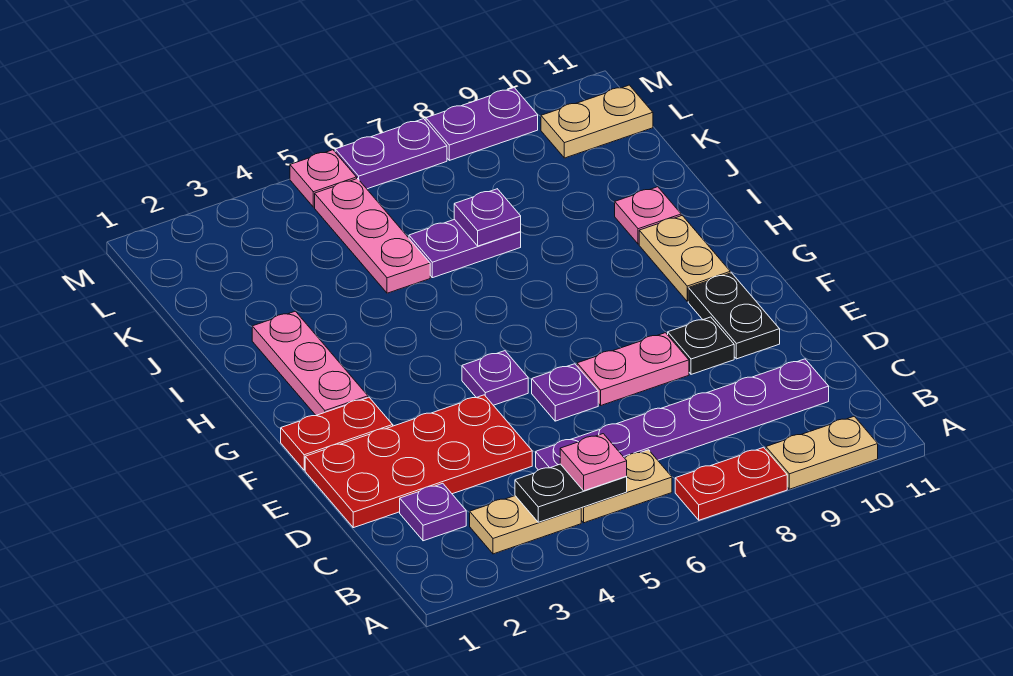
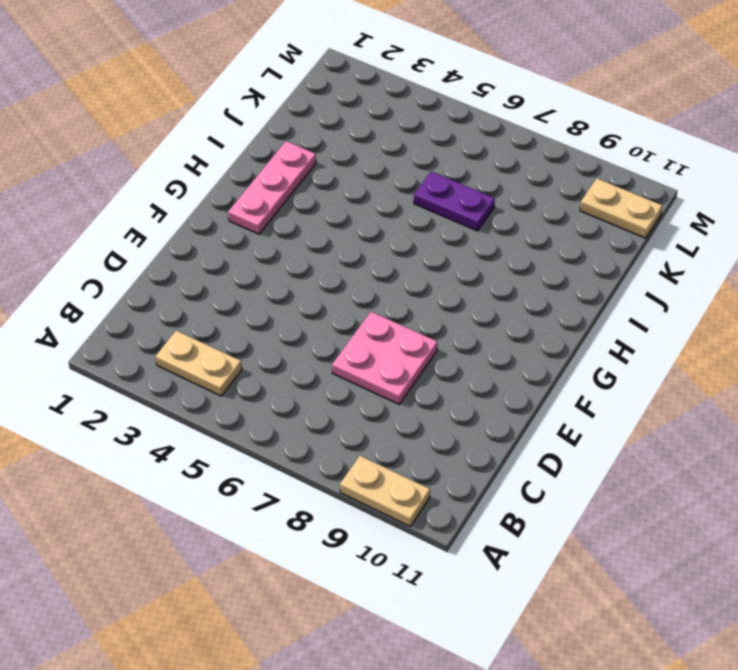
pink 2x2 plate [332,312,437,404] -> pink 1x2 plate [577,333,689,405]
none -> red 1x2 plate [675,447,787,520]
none -> tan 1x2 plate [581,450,672,523]
none -> purple 1x1 plate [400,483,466,541]

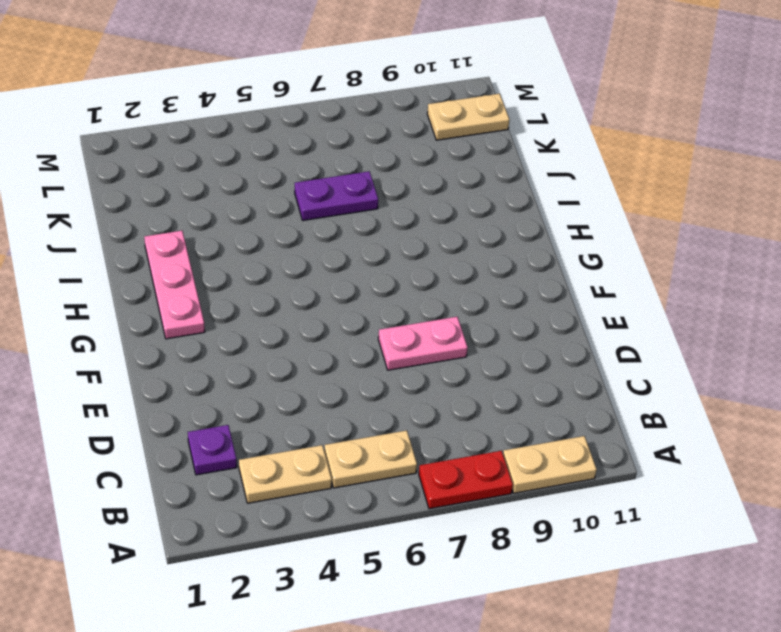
none -> purple 1x6 plate [536,359,829,470]
none -> red 2x4 plate [305,395,532,528]
none -> purple 1x1 plate [532,364,598,421]

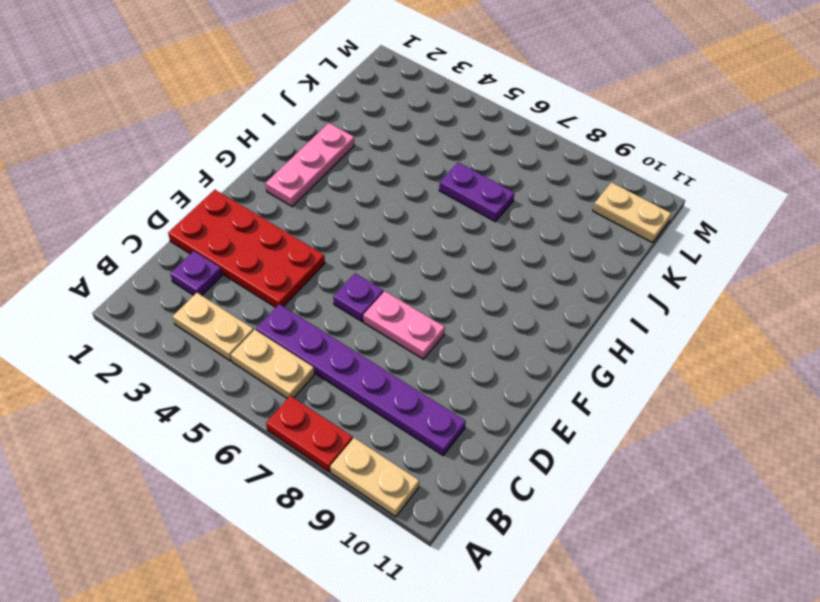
none -> black 1x1 plate [668,317,734,374]
none -> black 1x2 plate [688,273,780,359]
none -> red 1x2 plate [281,397,393,470]

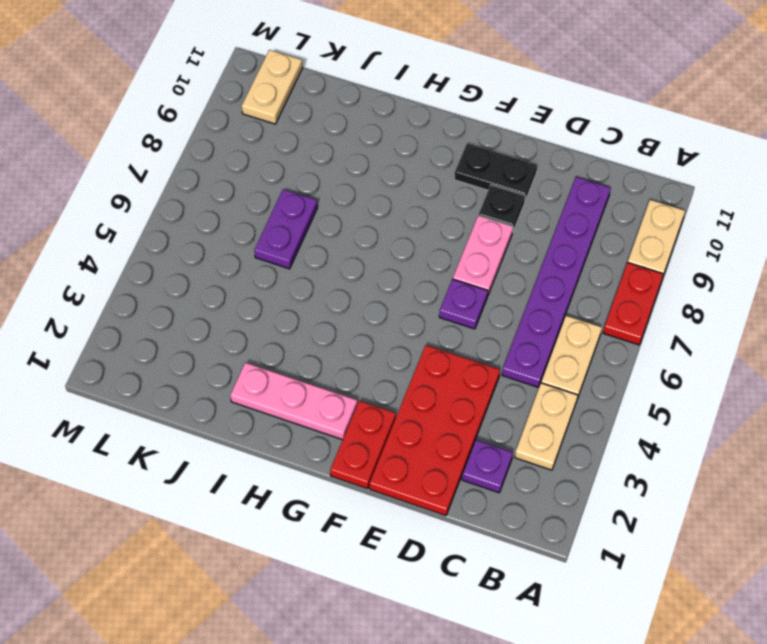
none -> purple 1x1 plate [462,351,528,405]
none -> tan 1x2 plate [639,216,730,301]
none -> pink 1x1 plate [615,187,681,244]

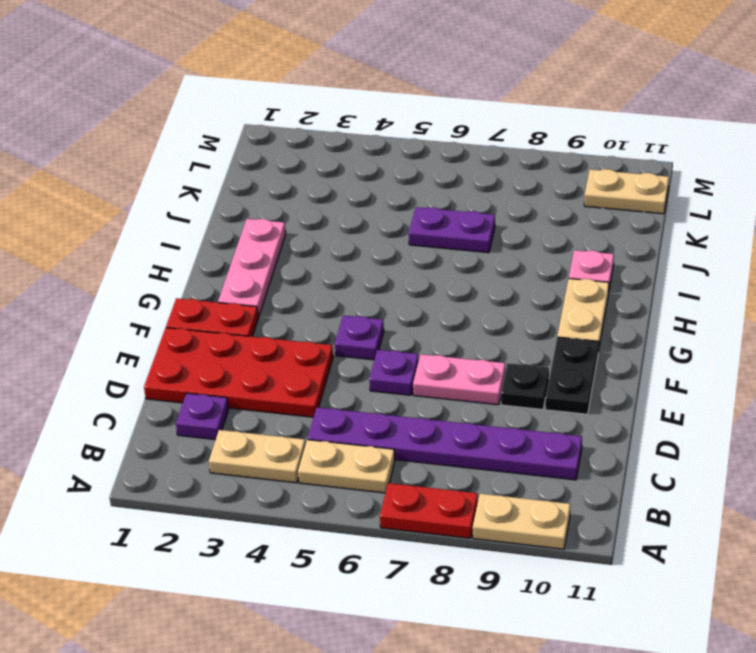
none -> pink 1x3 plate [315,179,430,293]
none -> pink 1x1 plate [290,150,357,207]
none -> purple 1x2 plate [335,119,447,189]

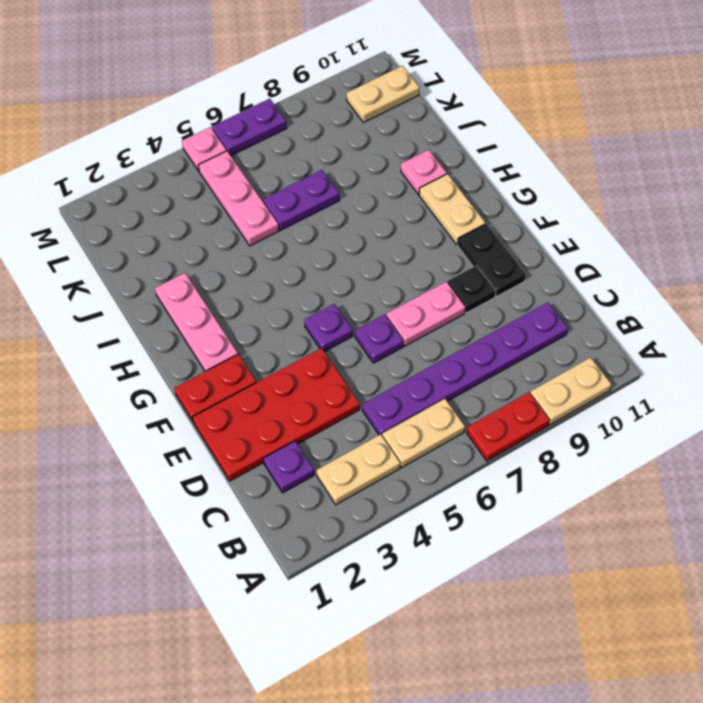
none -> purple 1x2 plate [426,88,538,160]
none -> black 1x2 plate [515,464,627,522]
none -> purple 1x1 plate [454,189,521,246]

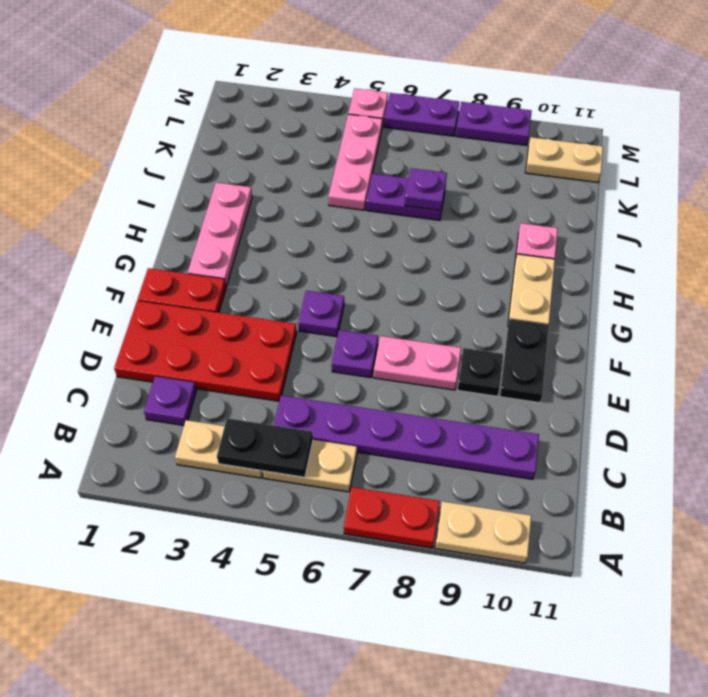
none -> pink 1x1 plate [560,434,627,491]

